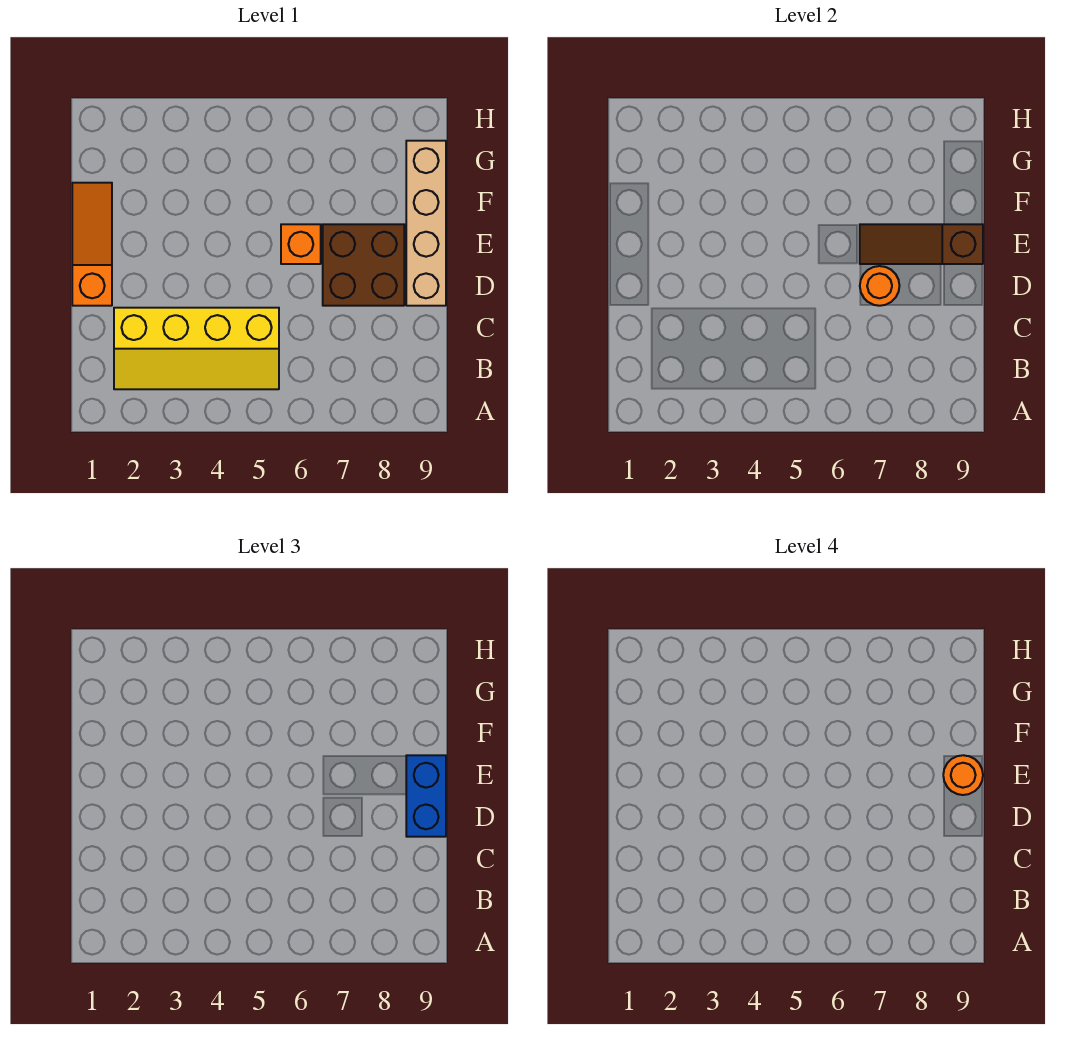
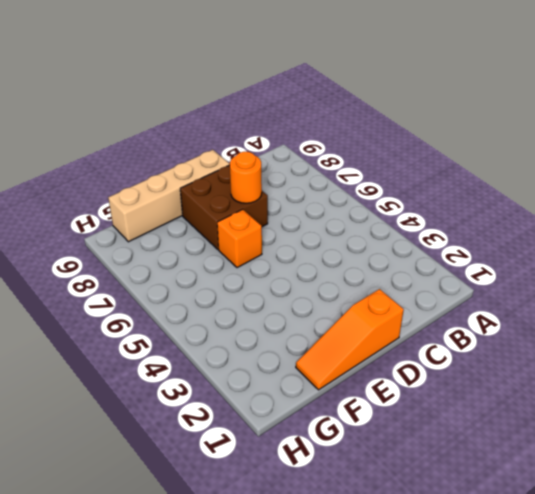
none -> yellow 2x4 slope [114,308,279,389]
none -> brown 1x3 slope [860,224,983,264]

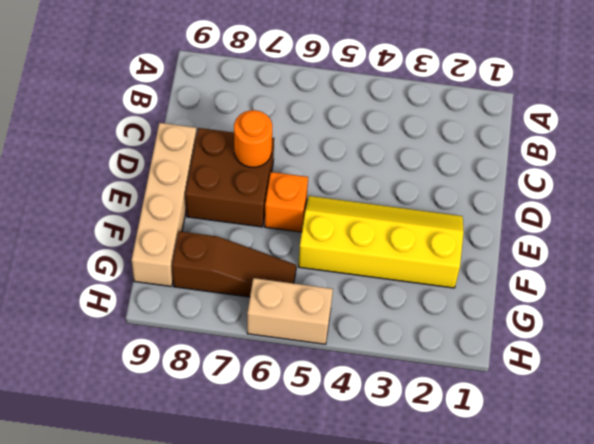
yellow 2x4 slope [298,196,464,288] -> yellow 2x4 slope moved to [114,308,279,389]
brown 1x3 slope [172,231,296,297] -> brown 1x3 slope moved to [860,224,983,264]
tan 1x2 brick [247,278,333,344] -> none
none -> orange 1x3 slope [72,183,112,306]
none -> blue 1x2 brick [406,755,446,837]

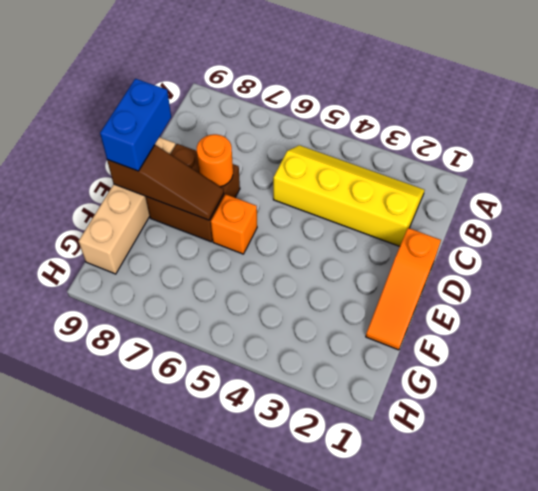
none -> orange 1x1 round brick [943,755,983,795]

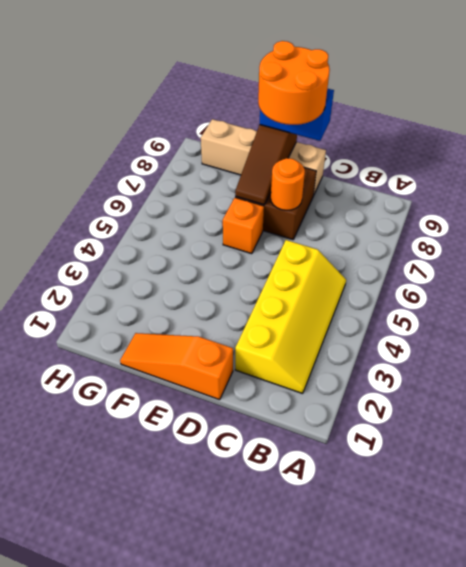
orange 2x2 round brick [258,41,330,125] -> orange 1x1 round brick [943,755,983,795]

